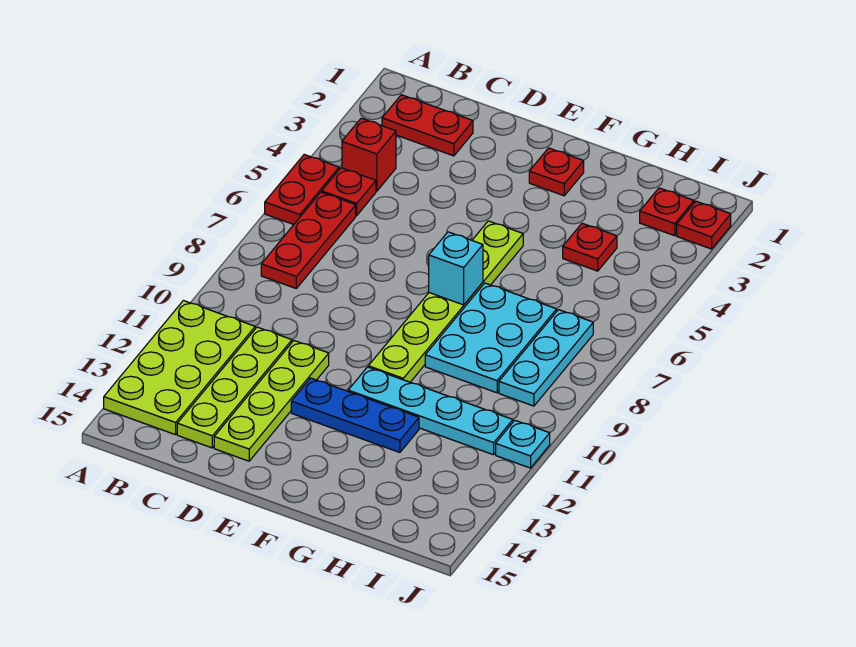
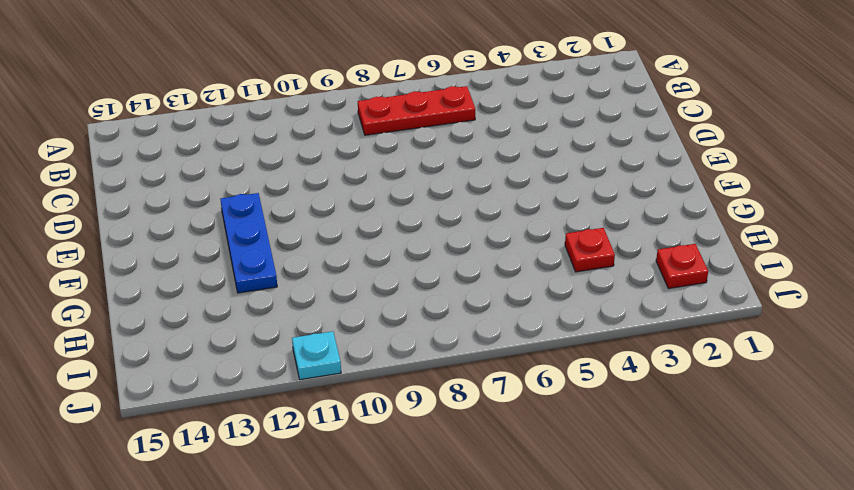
none -> red 1x2 plate [265,155,339,224]
none -> lime 2x4 plate [104,301,255,435]
none -> red 1x2 plate [382,95,473,156]

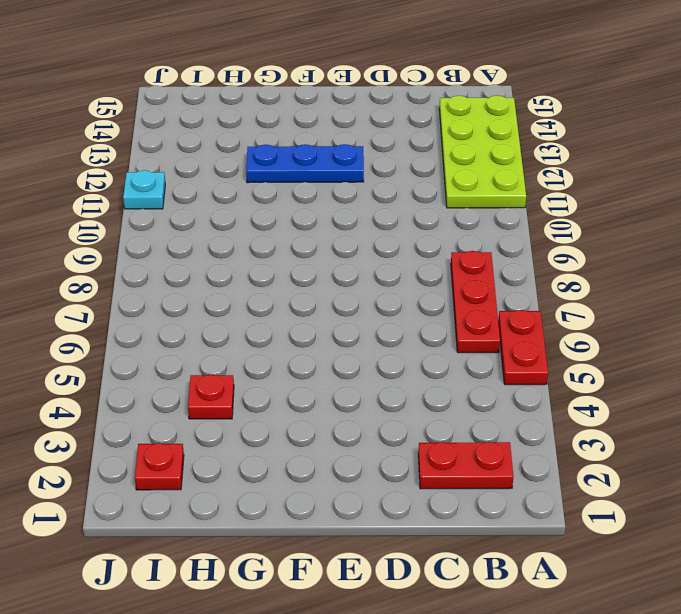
none -> red 1x1 brick [342,118,396,191]
none -> red 1x1 plate [322,168,376,216]
none -> lime 1x4 plate [177,327,292,448]

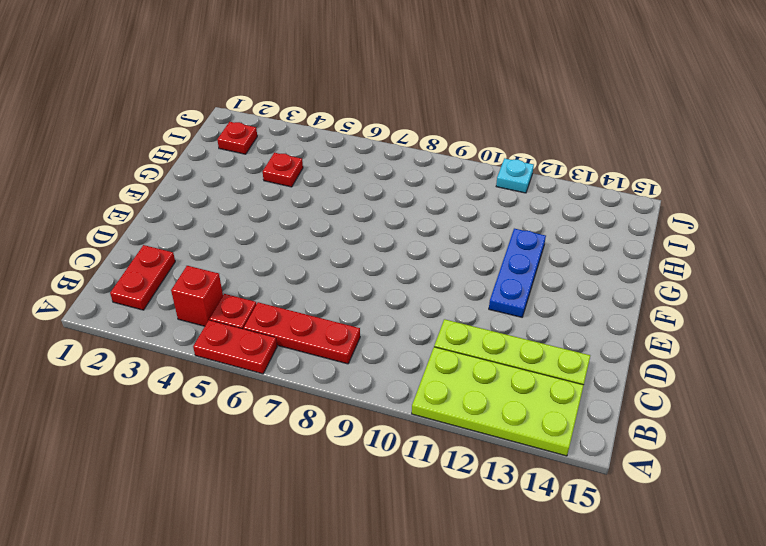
none -> lime 1x4 plate [214,341,329,461]
none -> red 1x1 plate [529,148,584,196]
none -> lime 1x6 plate [368,221,523,382]

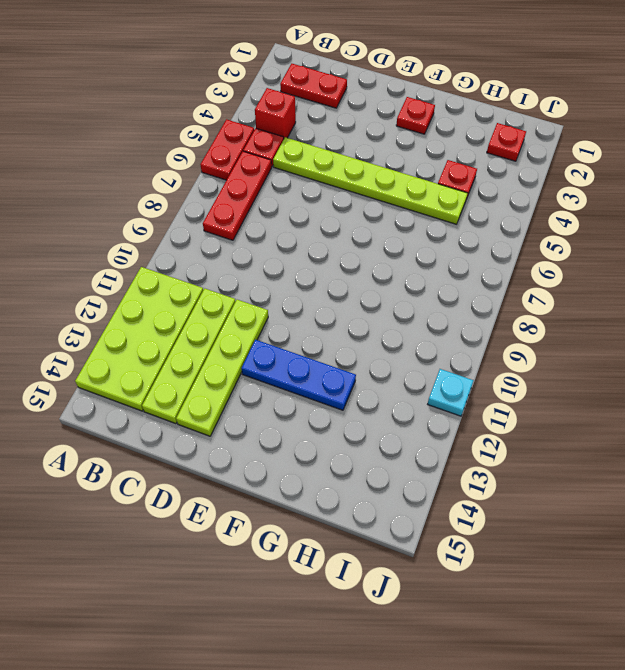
lime 1x6 plate [273,137,468,224] -> lime 1x6 plate turned to [368,221,523,382]
none -> cyan 1x4 plate [348,367,513,455]
none -> cyan 2x3 plate [425,283,557,393]
none -> cyan 1x3 plate [499,310,593,406]

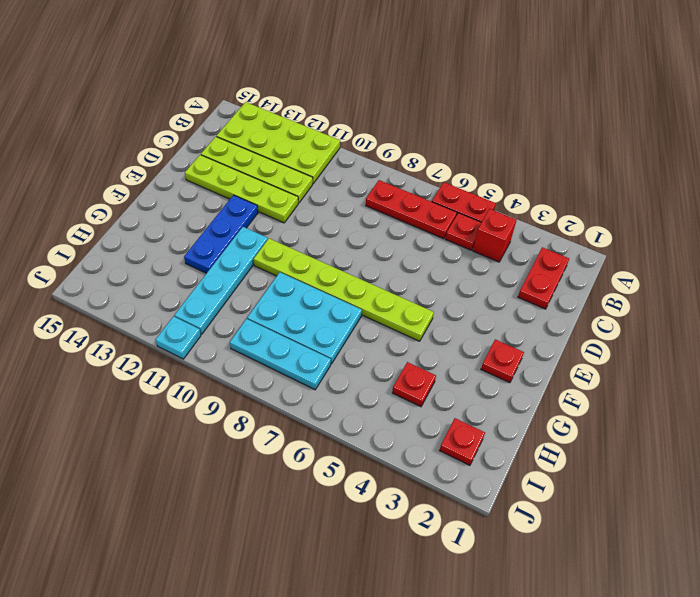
none -> red 1x1 plate [677,201,731,249]
none -> cyan 1x1 brick [429,232,483,305]

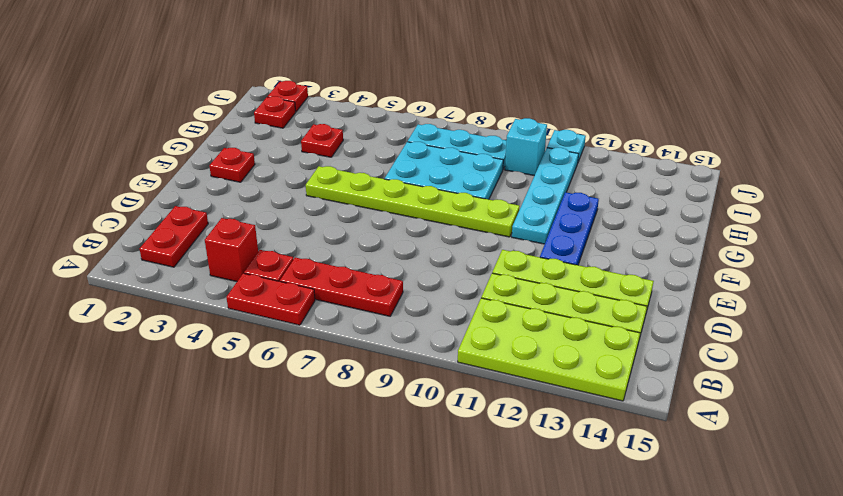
cyan 1x1 brick [505,118,547,176] -> cyan 1x1 brick moved to [429,232,483,305]

